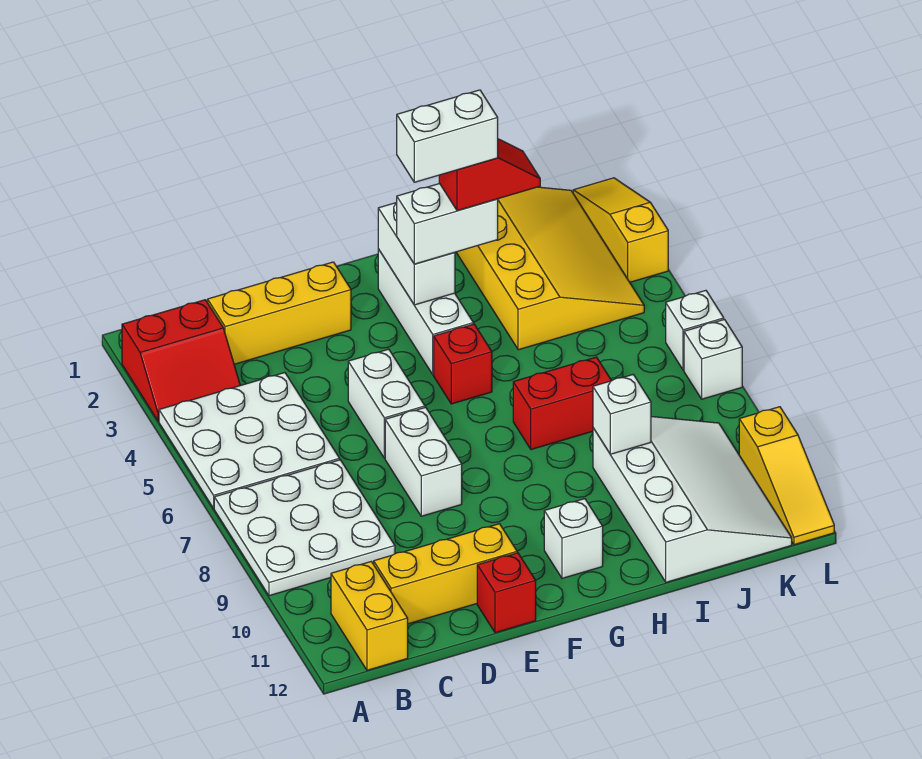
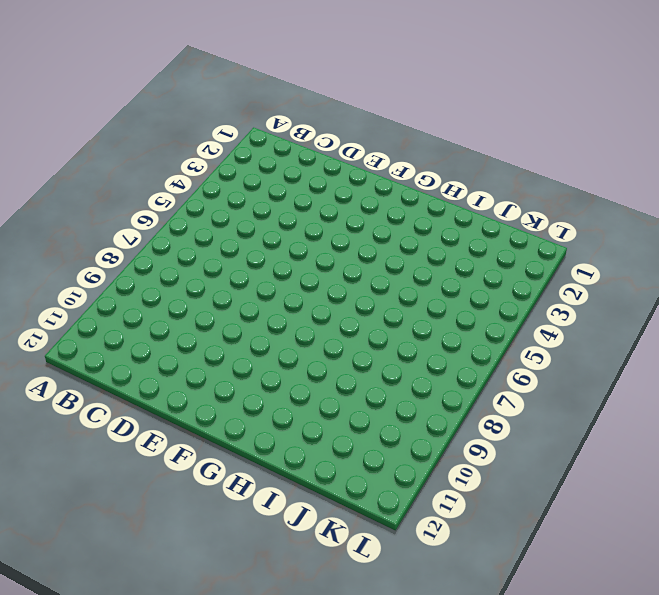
none -> red 2x2 slope [122,300,240,421]
none -> white 3x3 plate [159,373,340,508]
none -> white 3x3 plate [214,460,395,596]

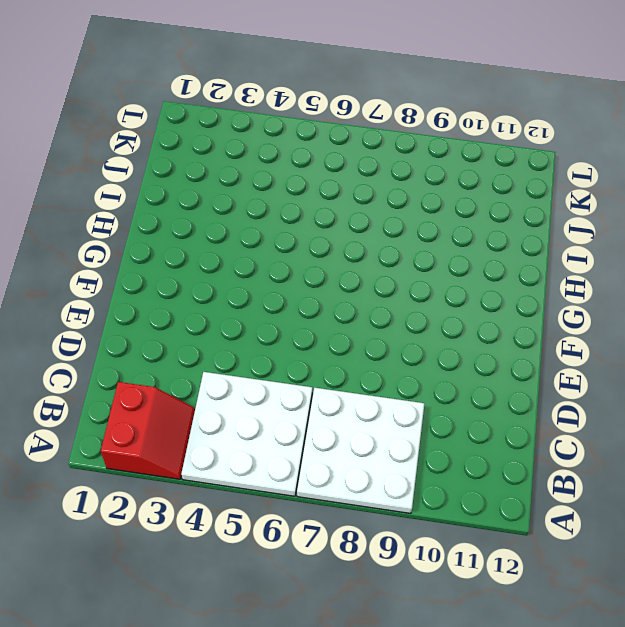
none -> yellow 1x2 brick [331,561,408,670]
none -> yellow 1x3 brick [208,262,351,364]
none -> yellow 1x3 brick [374,524,517,624]

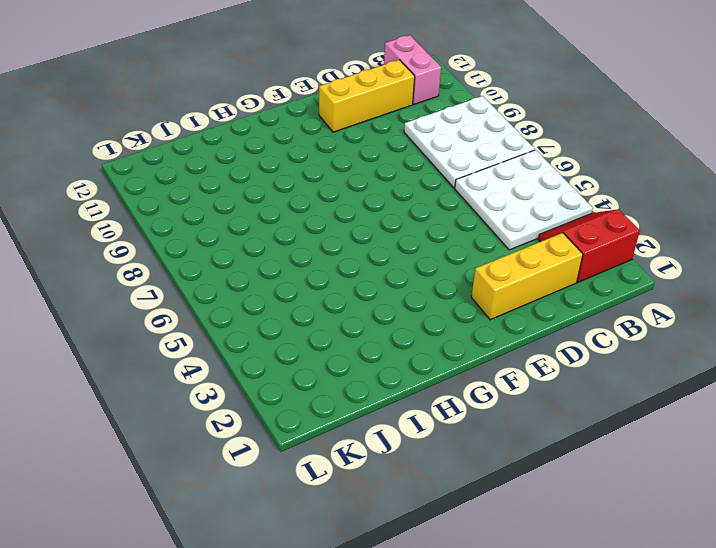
pink 1x2 brick [384,35,441,104] -> yellow 1x2 brick [331,561,408,670]
none -> white 1x2 brick [348,349,425,458]
none -> white 1x2 brick [385,407,462,516]
none -> red 1x1 brick [477,553,536,633]

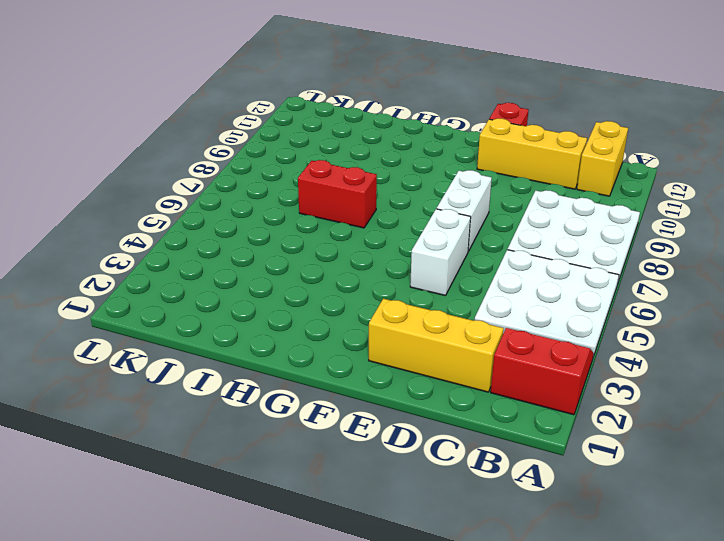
none -> white 1x3 brick [378,249,473,375]
none -> red 1x1 brick [434,324,492,404]
none -> white 1x1 brick [544,499,603,578]

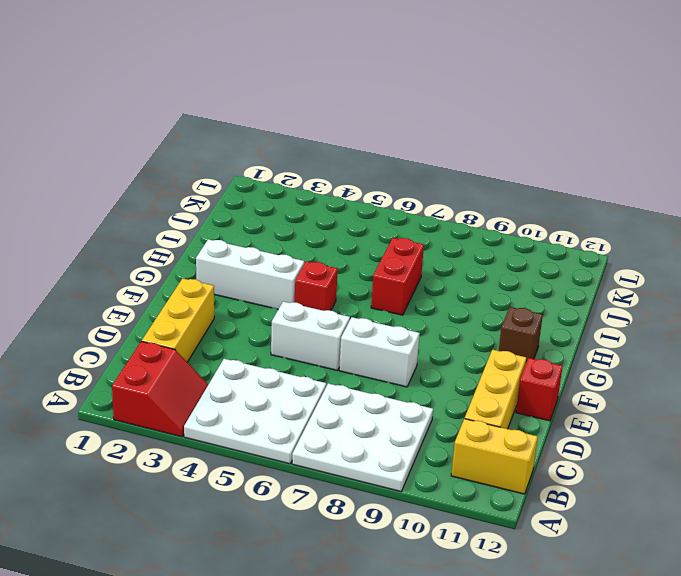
brown 1x1 brick [499,307,543,362] -> white 1x1 brick [544,499,603,578]
none -> yellow 3x4 slope [456,187,644,350]
none -> white 3x4 slope [593,417,792,582]
none -> yellow 1x3 slope [573,178,668,282]

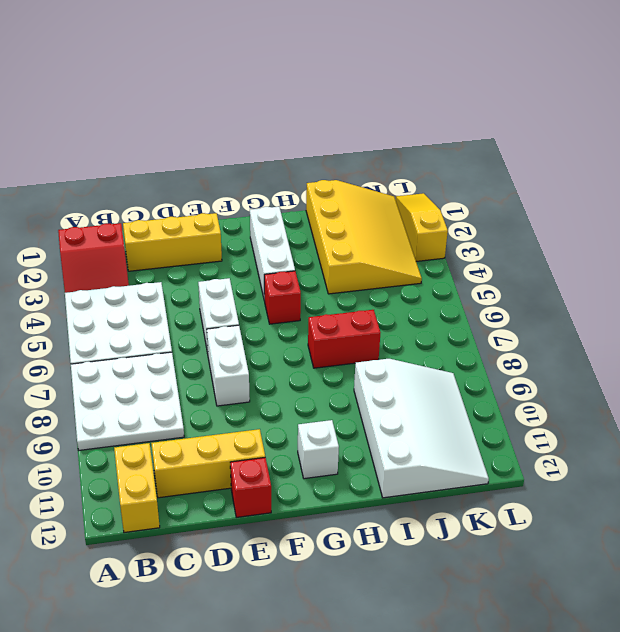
none -> white 1x1 brick [666,290,724,370]
none -> white 1x1 brick [684,319,742,399]
none -> yellow 1x3 slope [739,407,834,545]

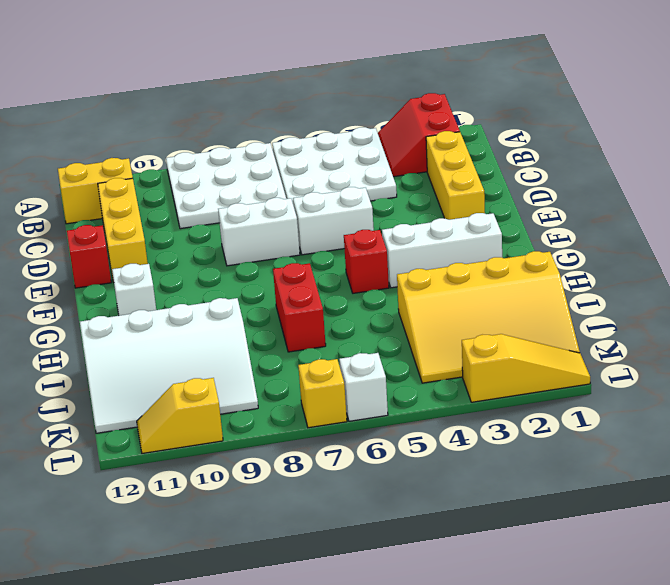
yellow 1x1 brick [298,359,347,428] -> white 1x1 brick [684,319,742,399]
yellow 1x2 slope [137,378,223,454] -> yellow 1x3 slope [739,407,834,545]
none -> white 1x2 brick [378,203,455,305]
none -> white 1x1 brick [593,375,651,454]
none -> white 1x2 brick [396,183,498,264]

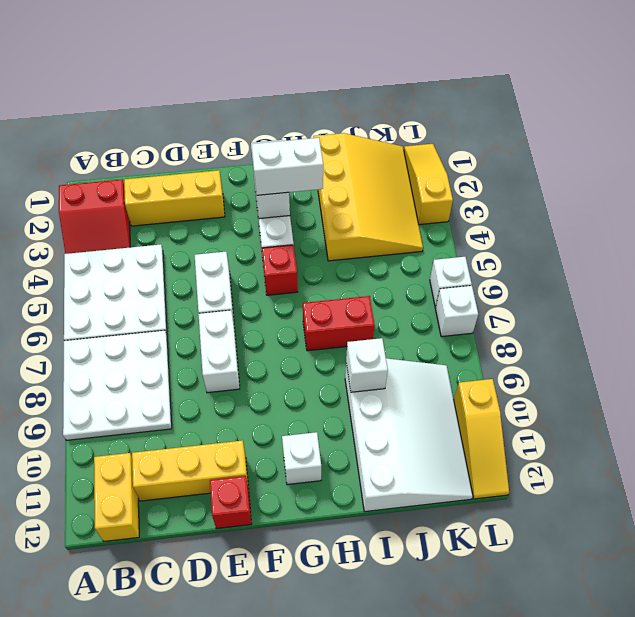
none -> red 1x2 slope [439,139,540,211]
none -> white 1x2 brick [397,90,498,182]

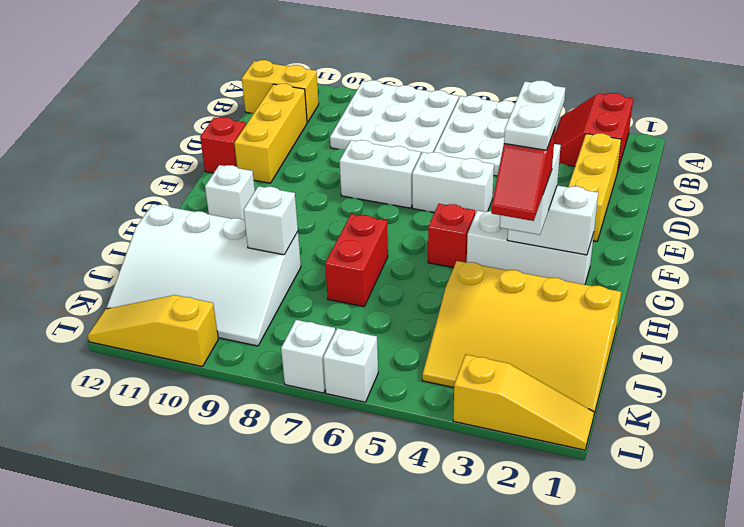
white 1x2 plate [504,81,565,150] -> white 1x2 brick [397,90,498,182]

